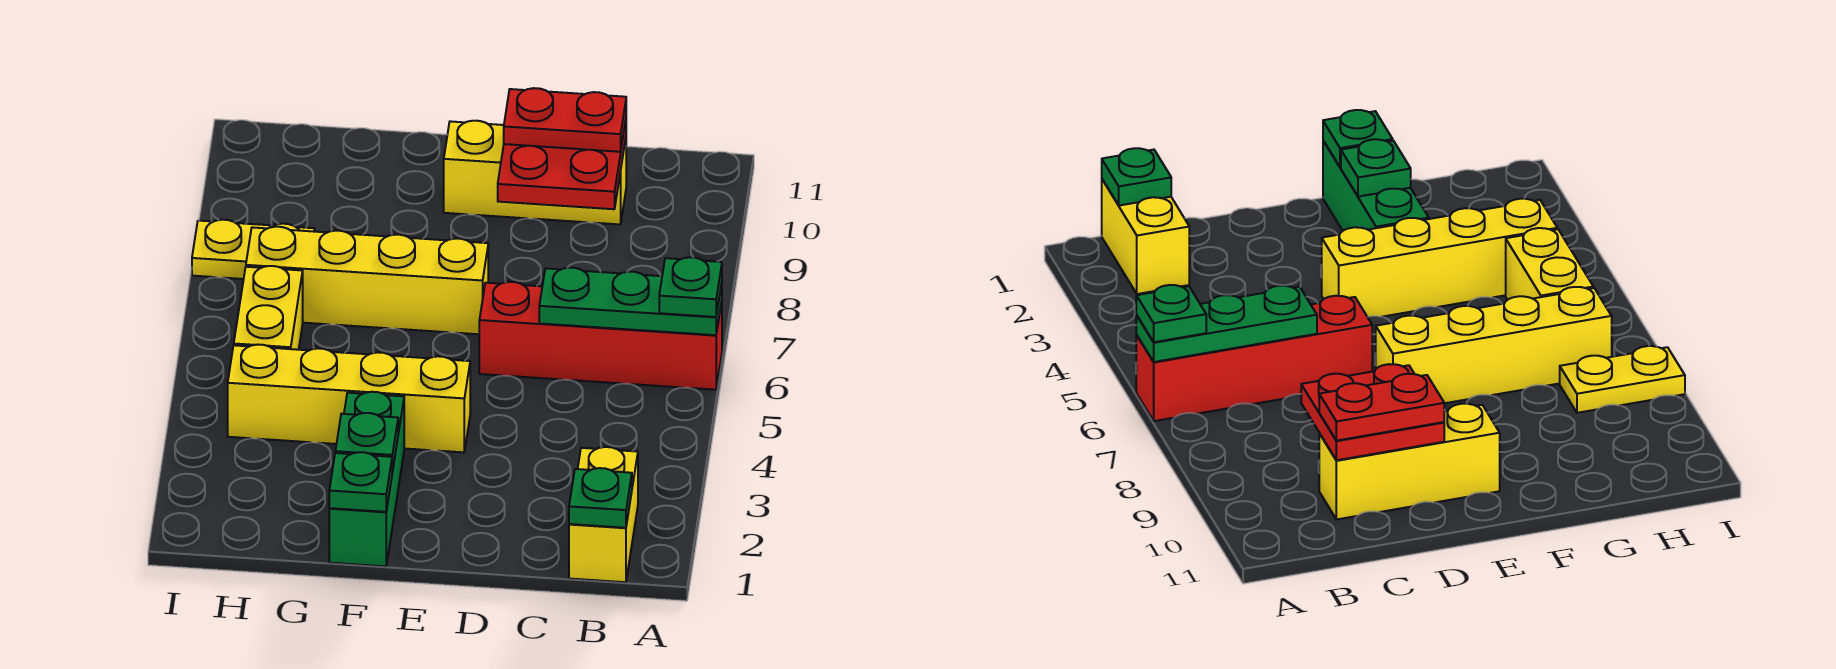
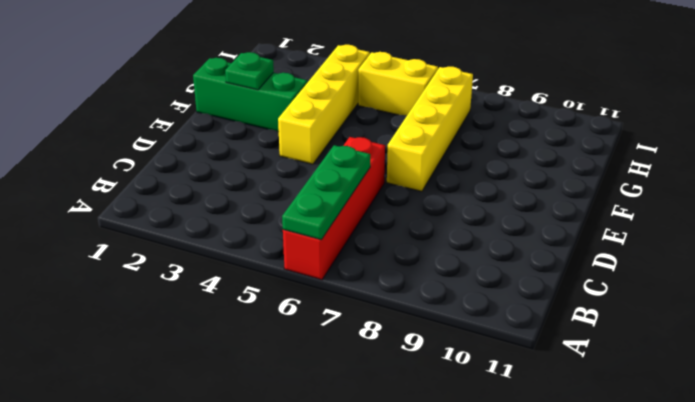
none -> yellow 1x2 brick [569,447,638,582]
none -> yellow 1x3 brick [444,121,626,224]
none -> yellow 1x2 plate [192,220,315,279]

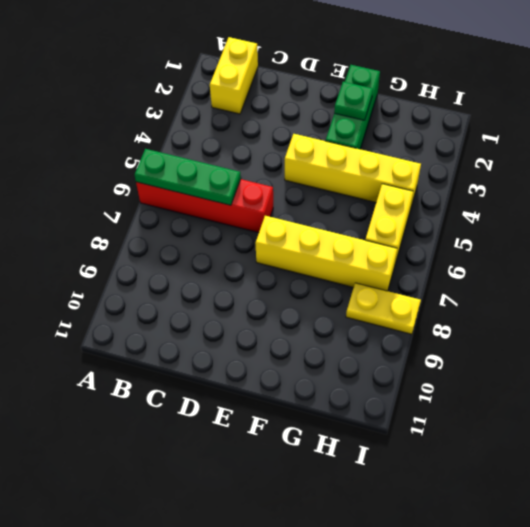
none -> yellow 1x3 brick [444,121,626,224]
none -> green 1x1 plate [569,468,632,528]
none -> red 2x2 plate [498,121,626,209]

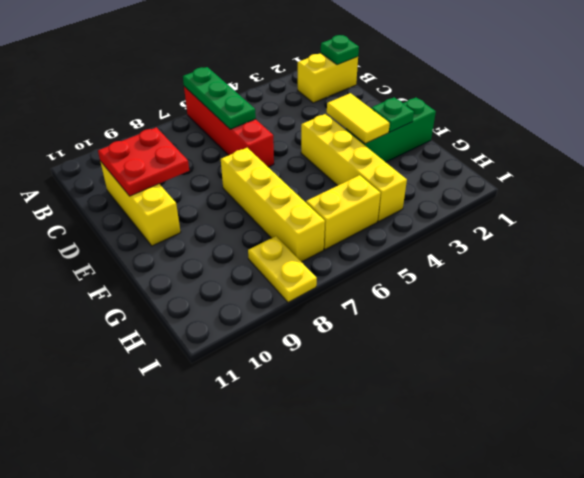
yellow 1x2 tile [327,93,390,144] -> none
none -> green 1x1 plate [329,452,392,512]
none -> green 1x1 plate [659,257,722,317]
none -> red 1x2 plate [504,88,626,152]

